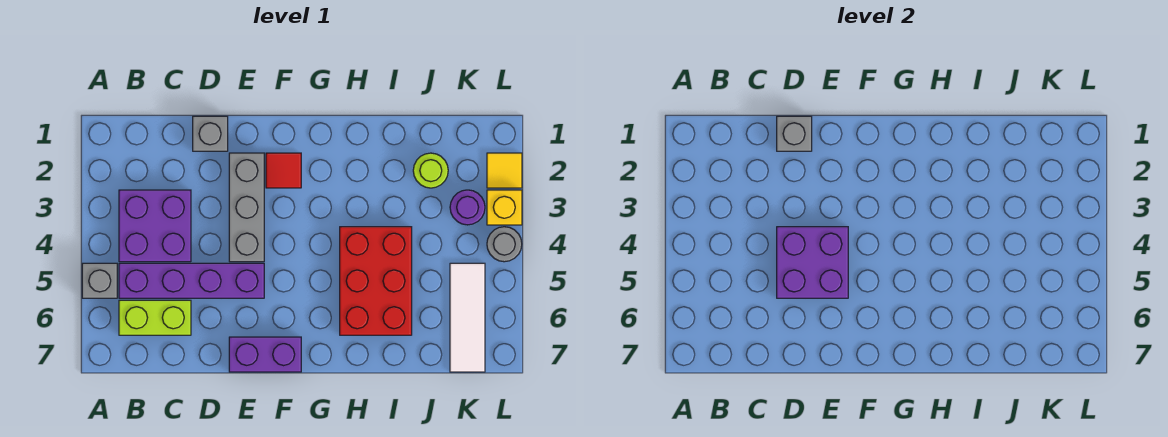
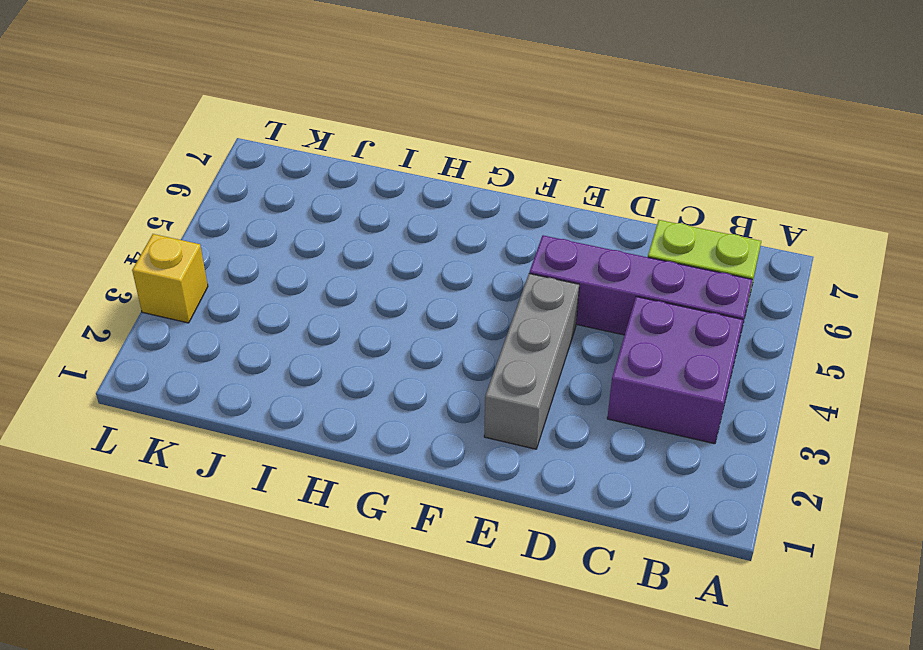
none -> grey 1x1 brick [82,263,117,298]
none -> grey 1x1 brick [193,116,228,151]
none -> purple 1x2 brick [229,337,301,372]

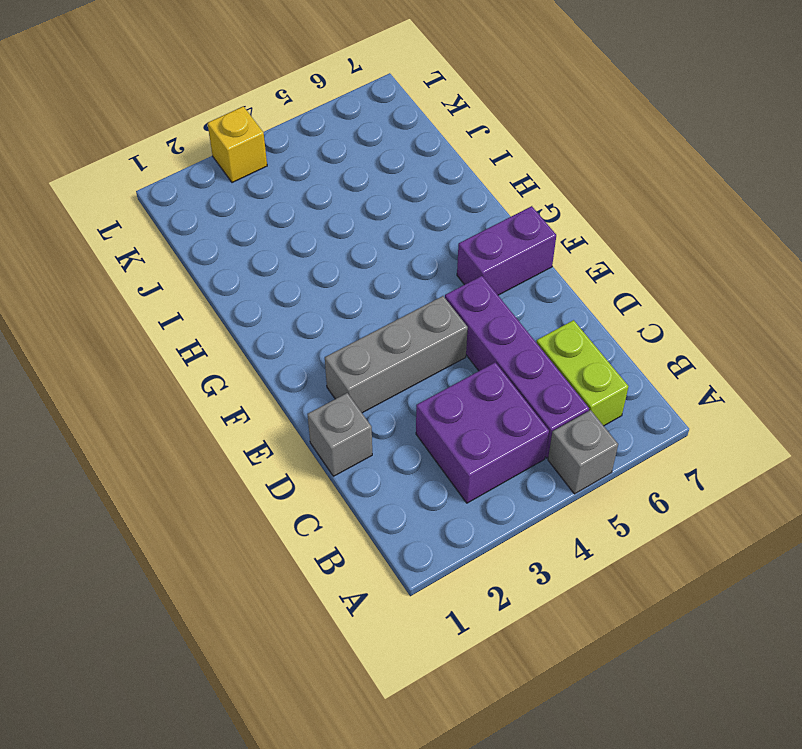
purple 1x2 brick [457,206,556,295] -> purple 1x2 brick turned to [229,337,301,372]
none -> red 1x1 tile [266,153,301,188]
none -> red 2x3 brick [340,227,412,335]
none -> lime 1x1 round brick [413,153,448,188]

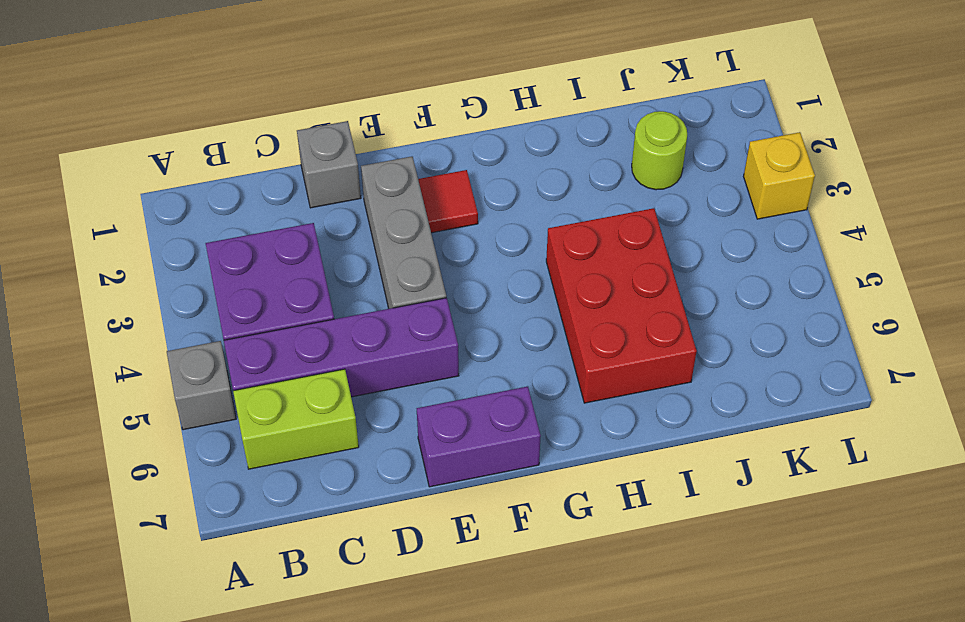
none -> purple 1x1 round brick [450,190,485,225]
none -> white 1x3 tile [450,263,485,372]
none -> yellow 1x1 tile [487,153,522,188]

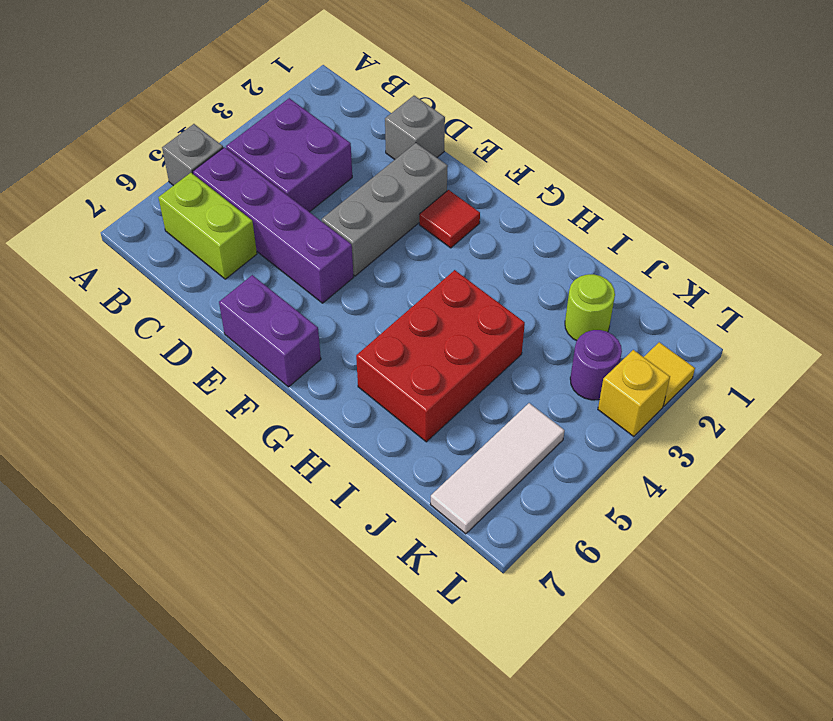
none -> grey 1x1 round brick [487,227,522,262]
none -> grey 1x1 brick [777,116,812,151]
none -> purple 2x2 brick [777,227,848,298]

